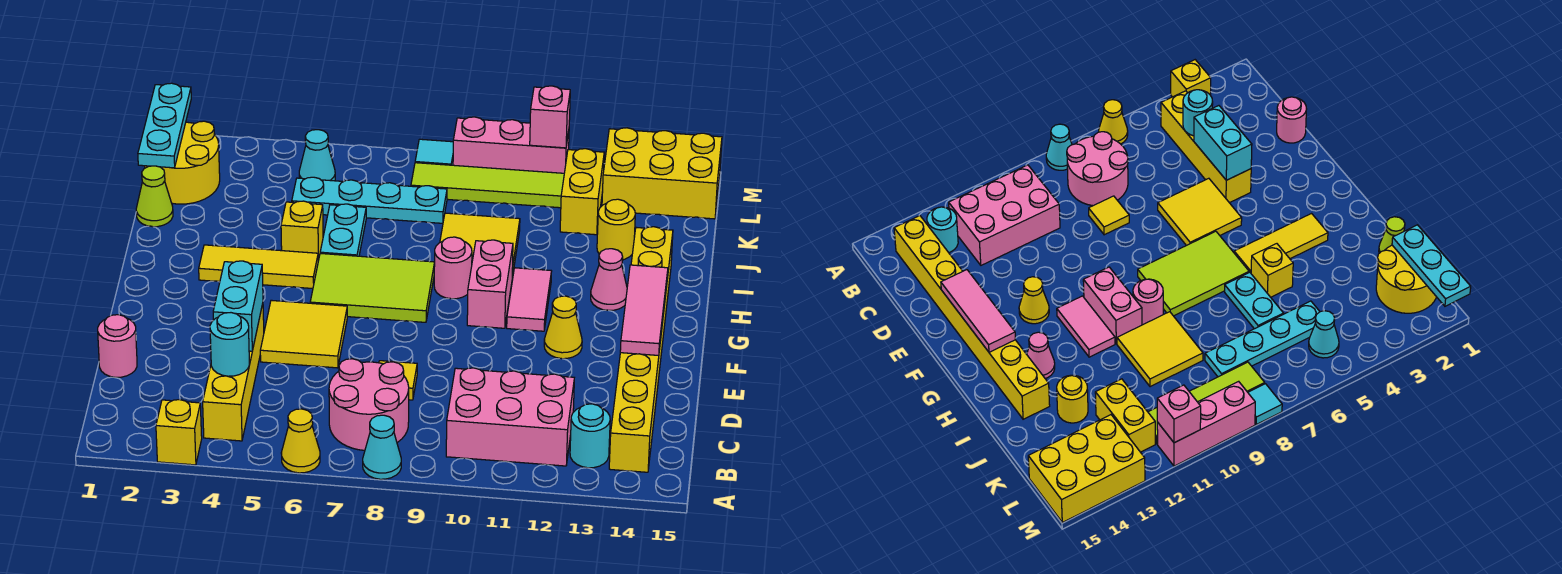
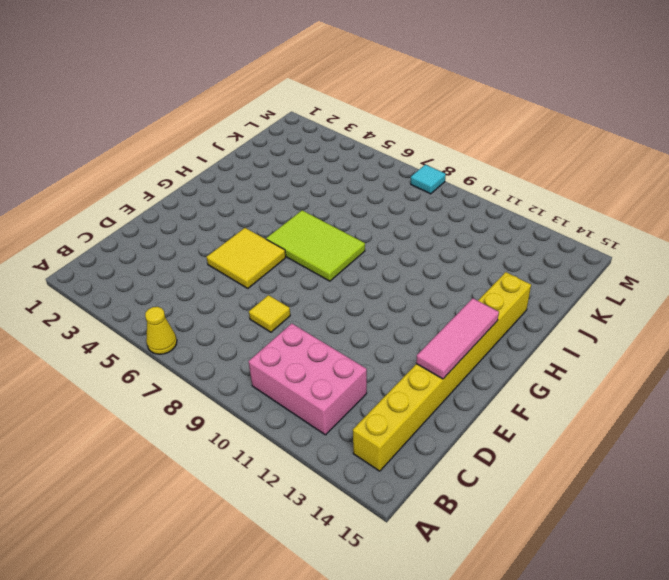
none -> yellow 1x1 brick [156,400,202,465]
none -> cyan 1x1 cone [363,415,401,479]
none -> yellow 1x4 brick [203,304,264,441]
none -> pink 2x2 round brick [329,359,409,450]

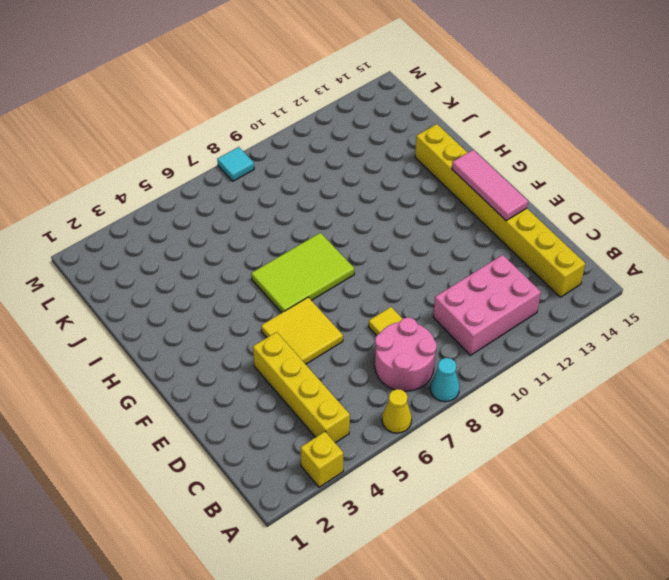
none -> cyan 1x1 round brick [570,404,610,468]
none -> pink 1x1 round brick [98,315,137,377]
none -> yellow 1x1 cone [544,296,582,359]
none -> pink 1x2 brick [467,240,513,328]

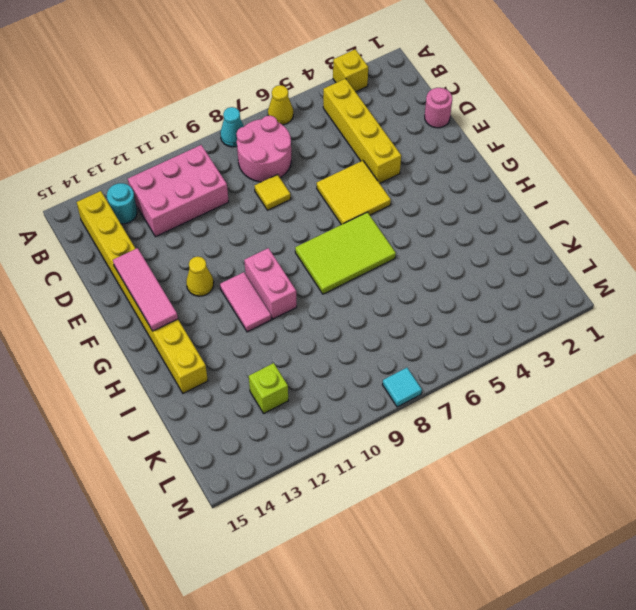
lime 1x1 brick [249,363,288,413] -> yellow 1x2 brick [560,149,604,235]
none -> yellow 1x3 tile [199,245,318,289]
none -> pink 1x1 round brick [434,237,472,299]
none -> pink 1x1 cone [591,249,627,310]
none -> yellow 1x1 brick [281,201,323,261]

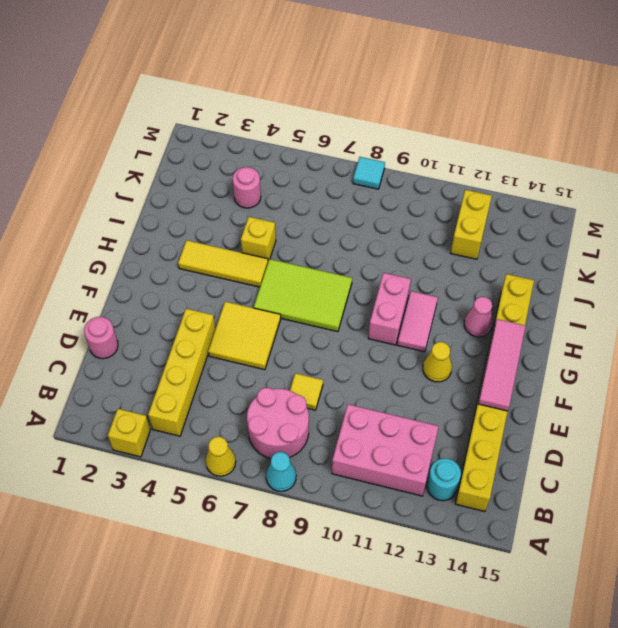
pink 1x1 round brick [233,167,261,208] -> pink 1x1 round brick moved to [434,237,472,299]
none -> cyan 1x2 plate [320,204,366,256]
none -> yellow 2x2 tile [440,213,520,277]
none -> lime 1x1 cone [136,166,173,227]
none -> yellow 1x1 round brick [597,199,635,260]

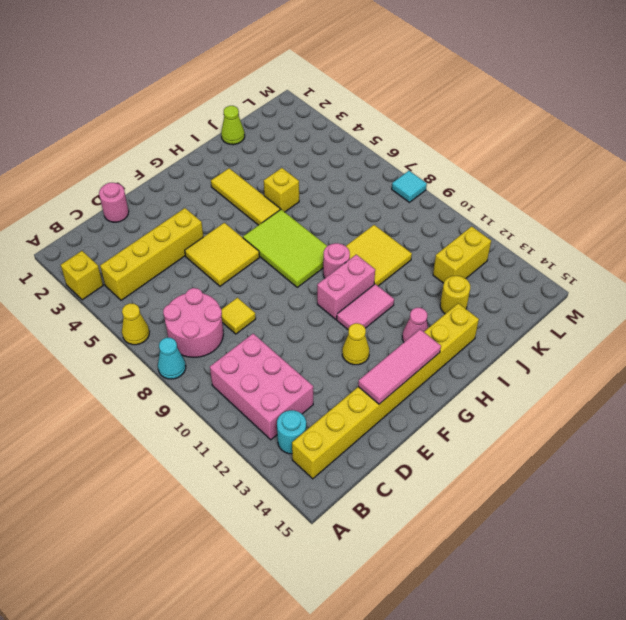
none -> cyan 1x2 plate [320,204,366,256]
none -> yellow 2x2 round brick [145,121,220,204]
none -> cyan 1x4 plate [292,177,447,223]
none -> cyan 1x1 cone [299,130,335,181]

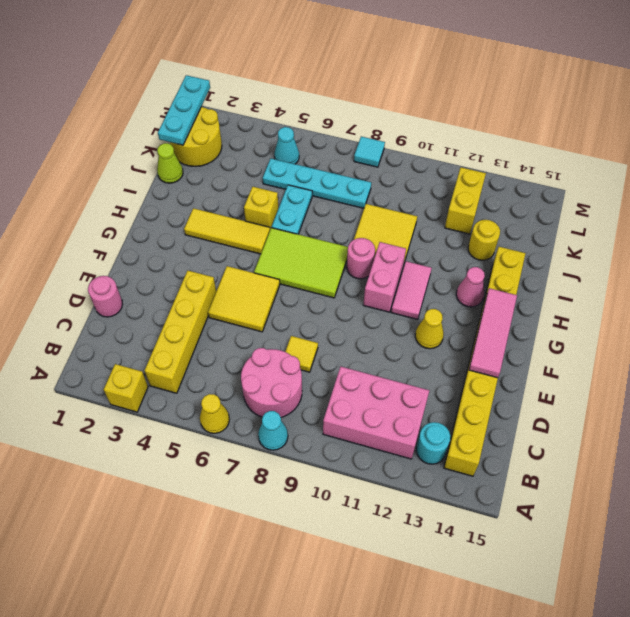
none -> lime 1x4 tile [411,163,564,208]
none -> yellow 2x3 brick [602,128,722,219]
none -> pink 1x3 brick [453,117,569,173]
none -> cyan 1x1 round brick [210,313,249,376]

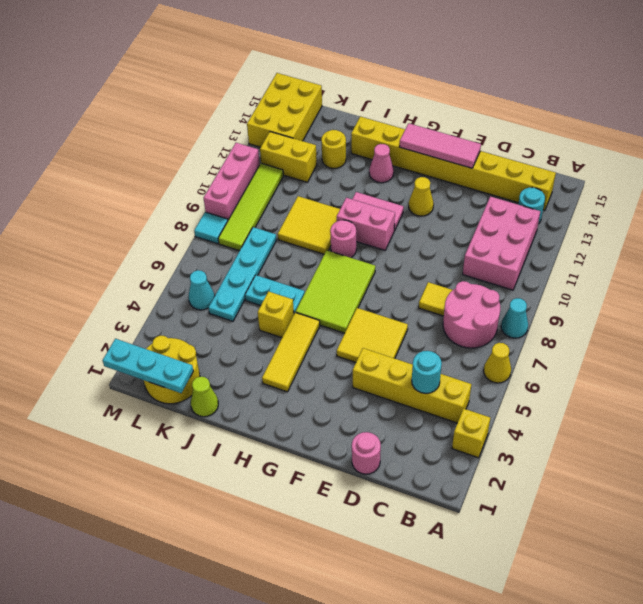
none -> cyan 1x2 brick [213,261,263,351]
none -> pink 1x1 brick [530,86,570,148]

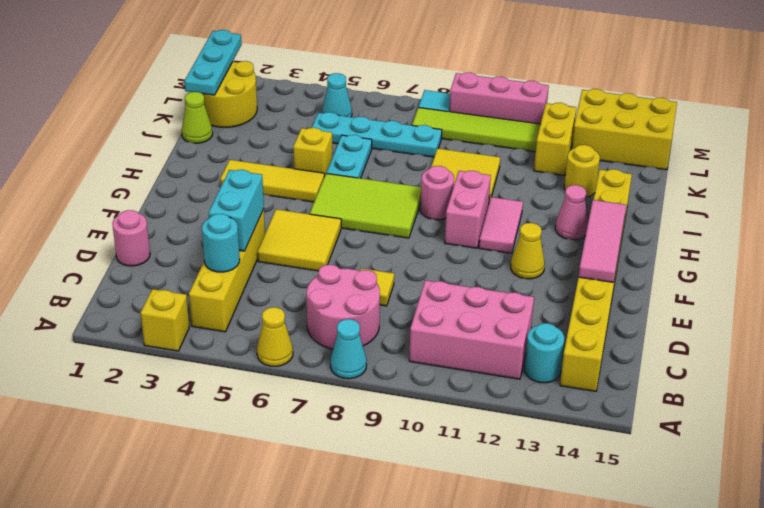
none -> pink 1x1 brick [530,86,570,148]

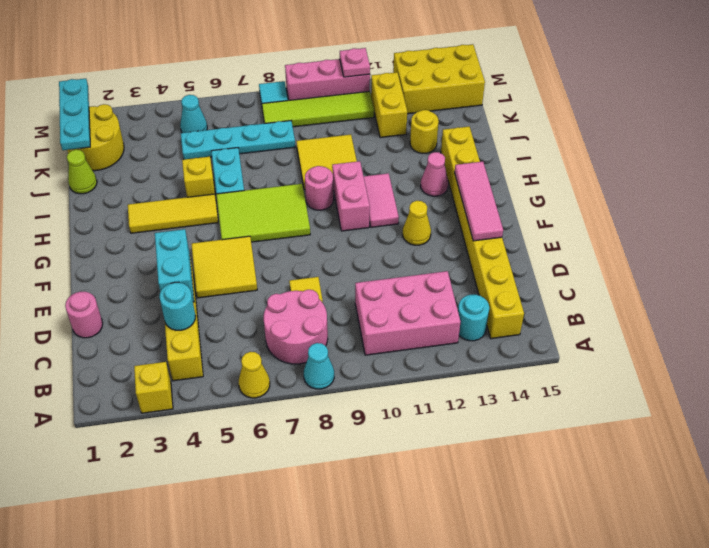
pink 1x1 plate [340,48,370,77] -> pink 1x1 brick [530,86,570,148]

